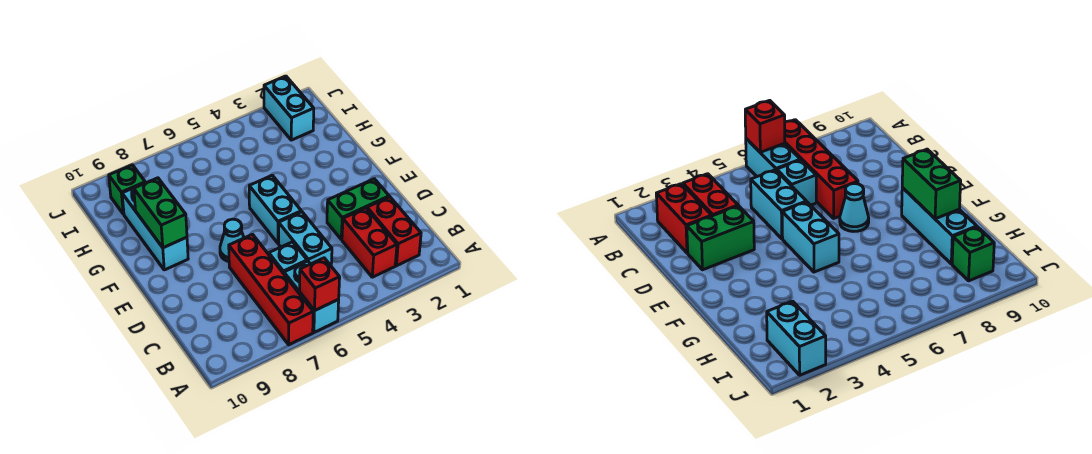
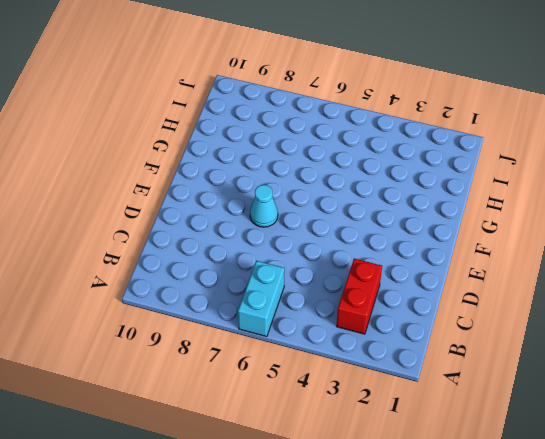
none -> red 1x4 brick [229,234,313,345]
none -> red 1x2 brick [367,197,421,266]
none -> cyan 1x2 brick [279,212,332,265]

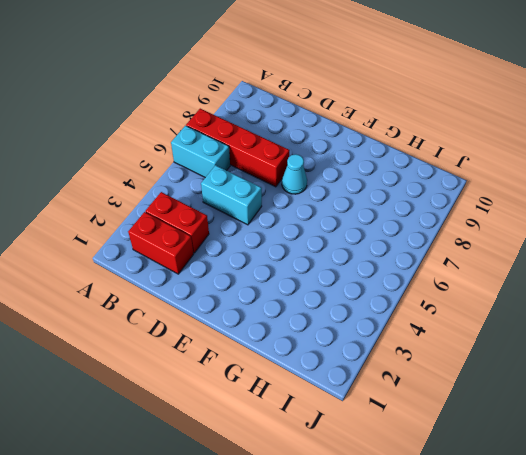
none -> cyan 1x1 brick [269,242,307,274]
none -> green 1x2 brick [327,179,389,239]
none -> cyan 1x2 brick [249,175,301,243]

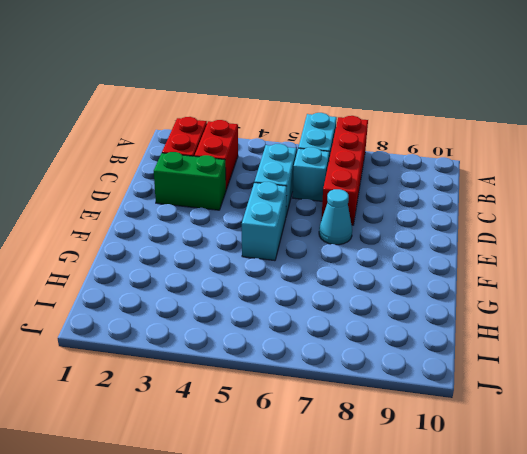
none -> cyan 1x3 brick [122,184,188,270]
none -> cyan 1x2 brick [264,76,314,140]
none -> green 1x1 brick [109,165,145,214]

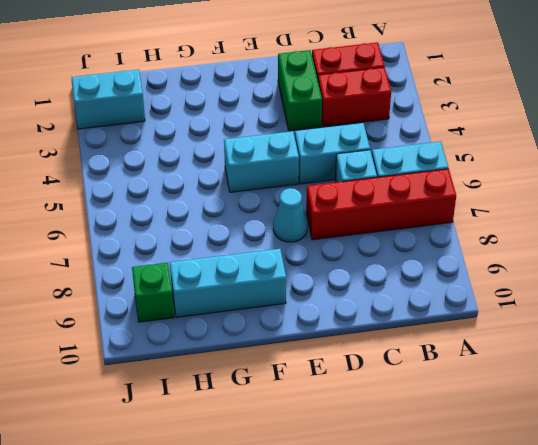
none -> red 1x1 brick [300,258,340,311]
none -> green 1x2 brick [134,178,187,248]

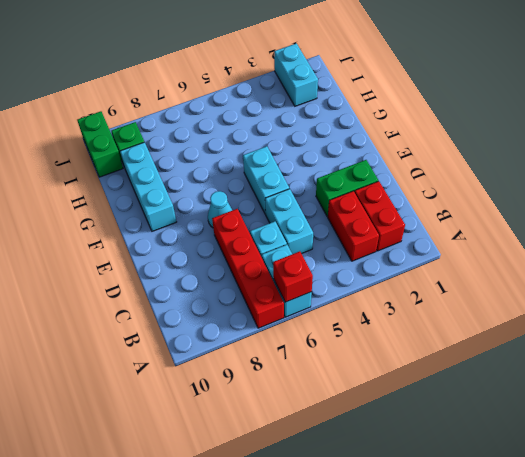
green 1x2 brick [77,111,123,177] -> green 1x2 brick moved to [134,178,187,248]

